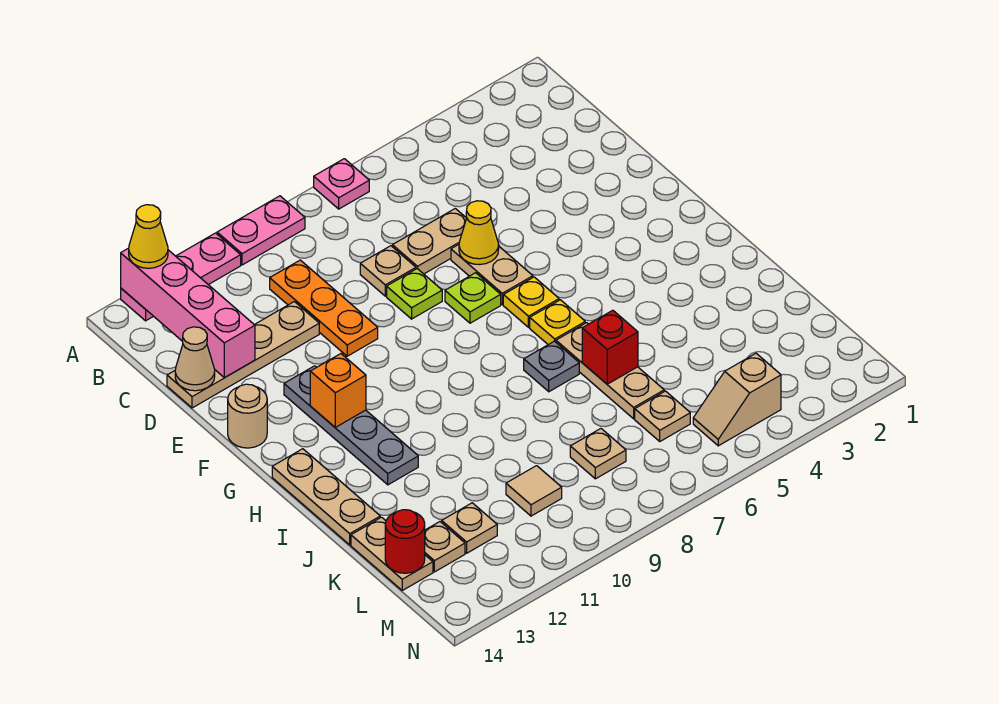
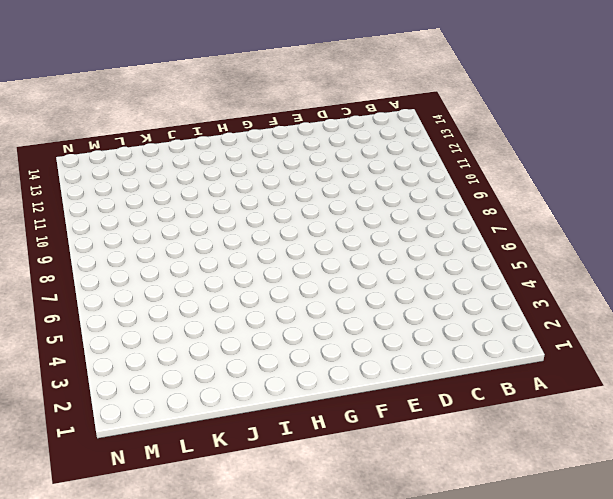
none -> pink 1x1 plate [314,159,369,209]
none -> pink 1x2 plate [217,196,305,265]
none -> pink 1x3 plate [121,233,241,321]
none -> orange 1x3 plate [270,260,378,356]

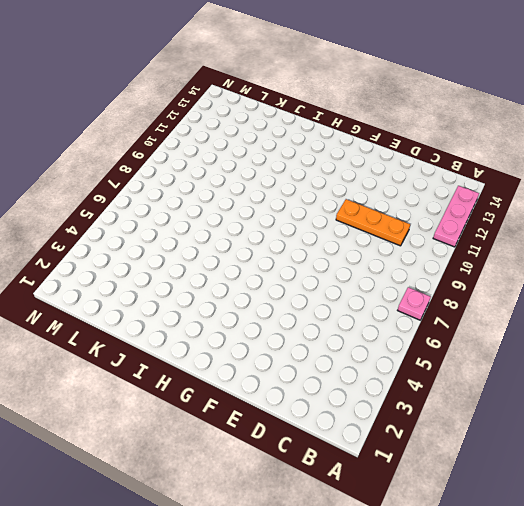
none -> pink 1x2 plate [217,196,305,265]
none -> tan 1x2 plate [393,208,466,274]
none -> tan 1x1 plate [360,246,416,296]
none -> tan 1x4 plate [167,302,319,408]

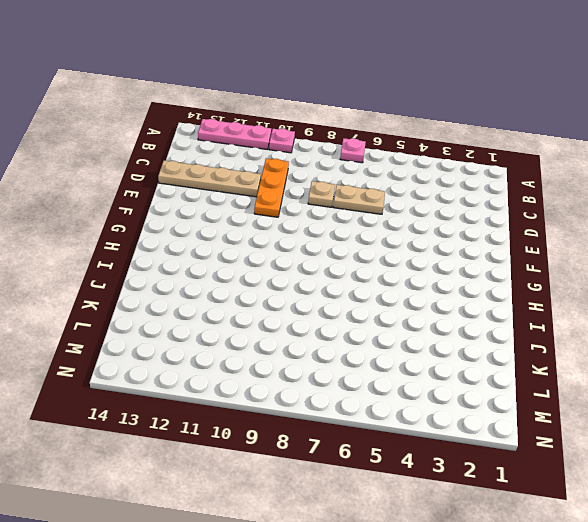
pink 1x1 plate [269,129,295,153] -> pink 1x2 plate [217,196,305,265]
none -> tan 1x2 plate [451,245,533,304]
none -> lime 1x1 plate [387,269,442,319]
none -> lime 1x1 plate [445,273,501,323]
none -> grey 1x4 plate [284,366,418,485]

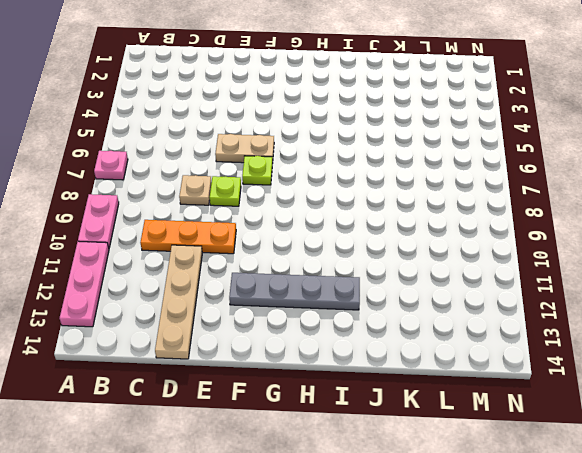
none -> tan 1x2 plate [393,208,466,274]
none -> tan 1x1 round brick [228,384,267,448]
none -> yellow 1x1 plate [503,277,559,327]
none -> yellow 1x1 plate [530,300,585,345]

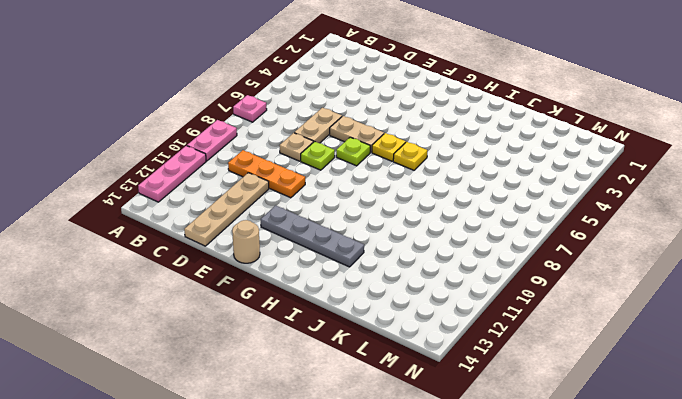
none -> tan 1x3 plate [272,449,380,545]
none -> tan 1x3 plate [556,323,664,419]
none -> grey 1x1 plate [524,341,579,392]
none -> tan 1x2 plate [351,517,433,590]

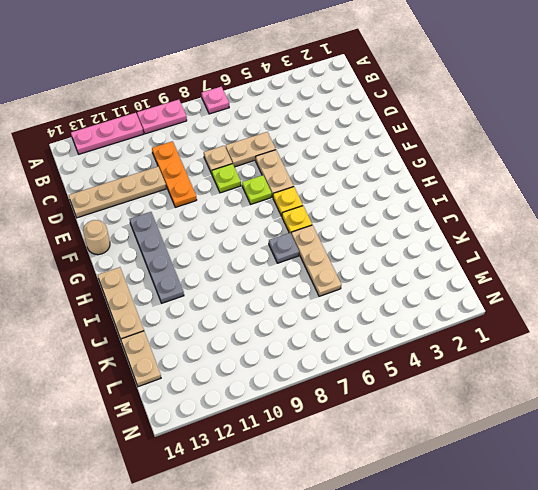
none -> tan 1x1 plate [635,391,690,441]
none -> tan 1x1 plate [570,429,626,479]
none -> tan 1x1 tile [506,466,562,516]
none -> tan 1x1 plate [442,503,497,553]

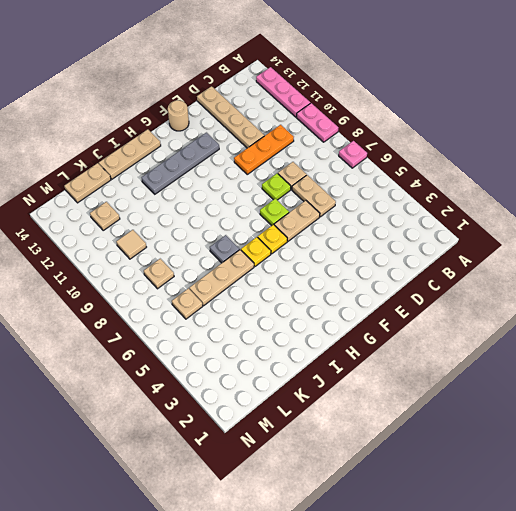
none -> tan 1x1 plate [425,522,465,572]
none -> tan 1x2 slope [693,353,781,446]
none -> pink 1x4 brick [121,248,255,377]
none -> tan 1x1 cone [175,327,215,391]

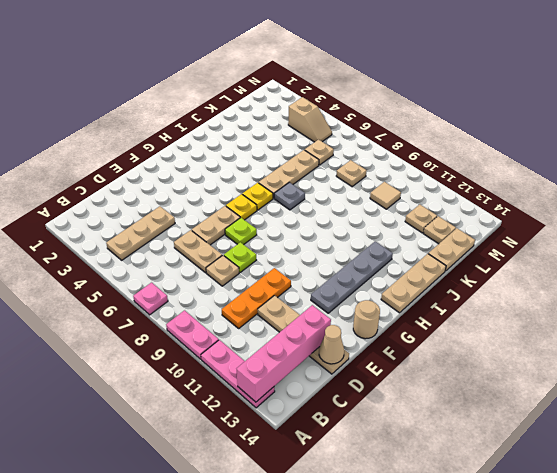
tan 1x3 plate [106,206,175,260] -> none
none -> yellow 1x1 cone [459,201,499,265]
none -> orange 1x1 brick [310,354,366,427]
none -> red 1x1 brick [582,310,638,384]
none -> red 1x1 round brick [385,510,425,573]

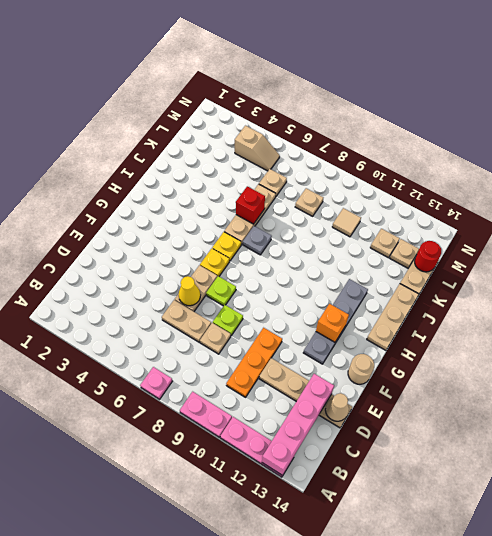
none -> yellow 1x1 cone [129,205,168,268]

